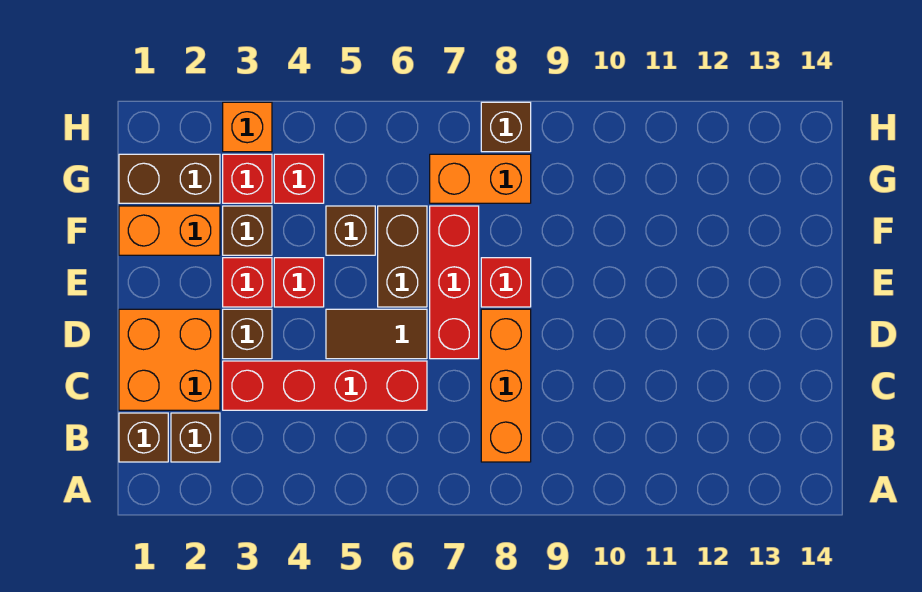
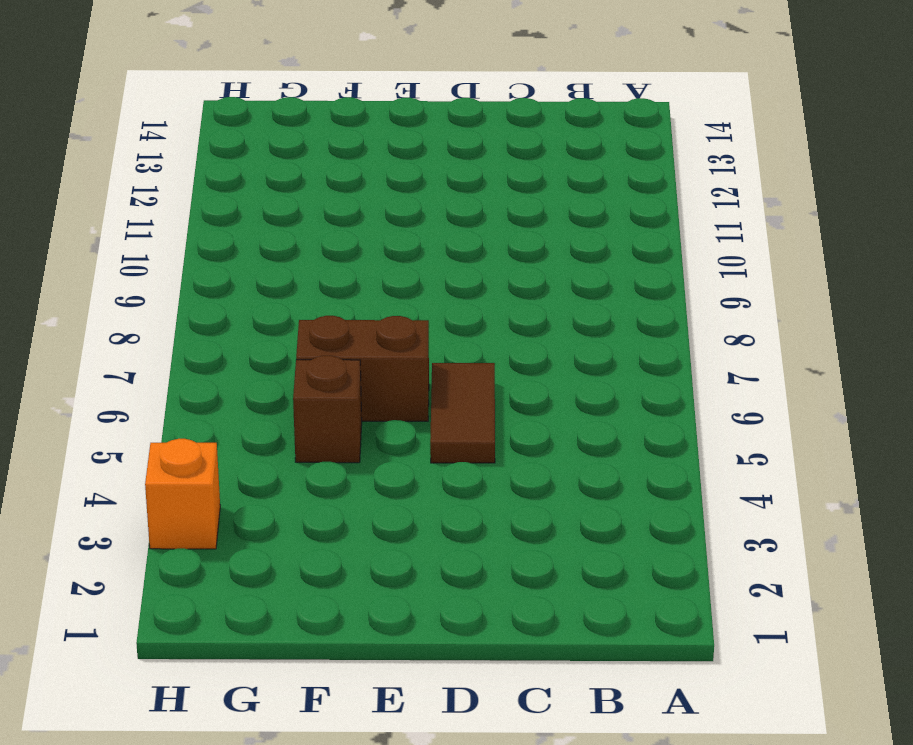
none -> brown 1x1 brick [119,413,168,462]
none -> brown 1x1 brick [171,413,220,462]
none -> orange 1x3 brick [481,309,531,462]

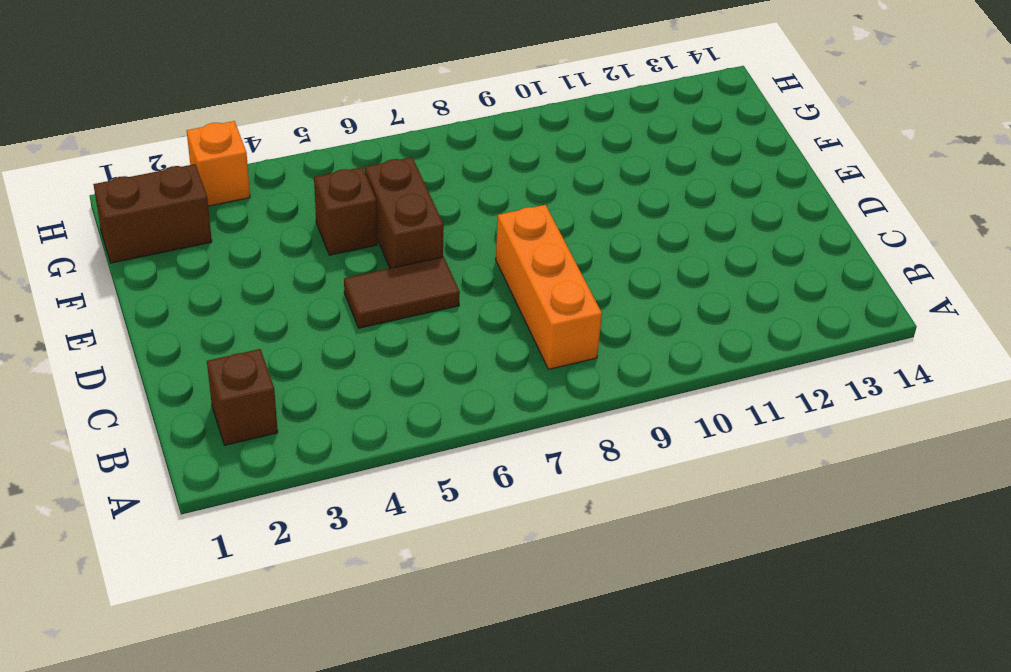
none -> brown 1x1 brick [119,413,168,462]
none -> orange 2x2 brick [119,309,220,410]
none -> red 1x4 brick [223,361,427,410]

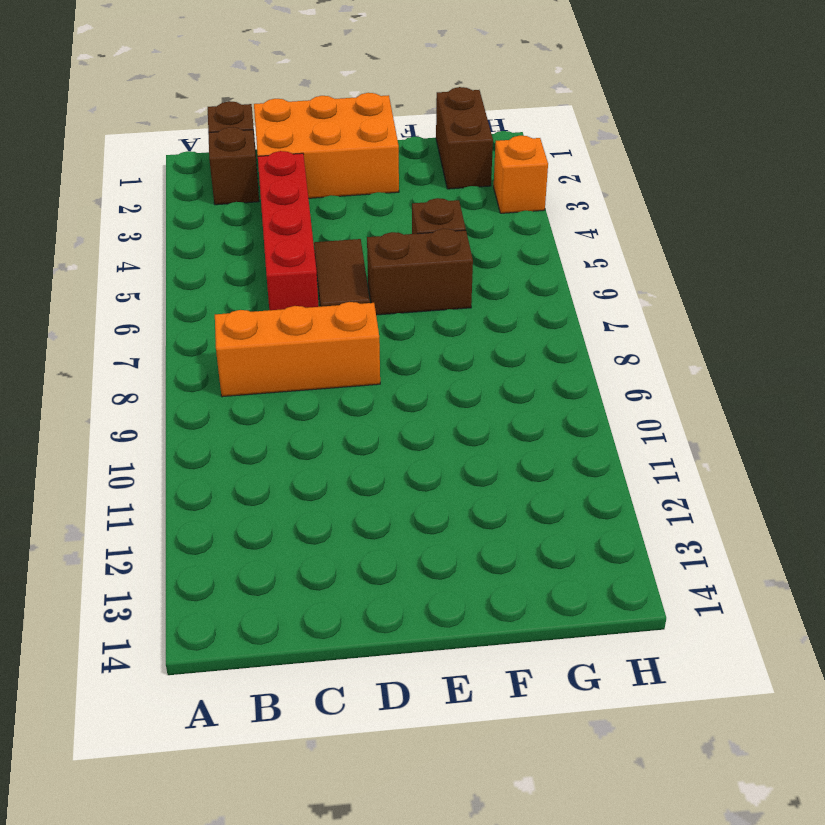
orange 2x3 brick [254,93,399,198] -> orange 2x2 brick [119,309,220,410]
none -> brown 1x1 brick [223,309,272,359]
none -> red 1x3 brick [430,206,479,359]
none -> red 1x1 brick [223,258,272,307]

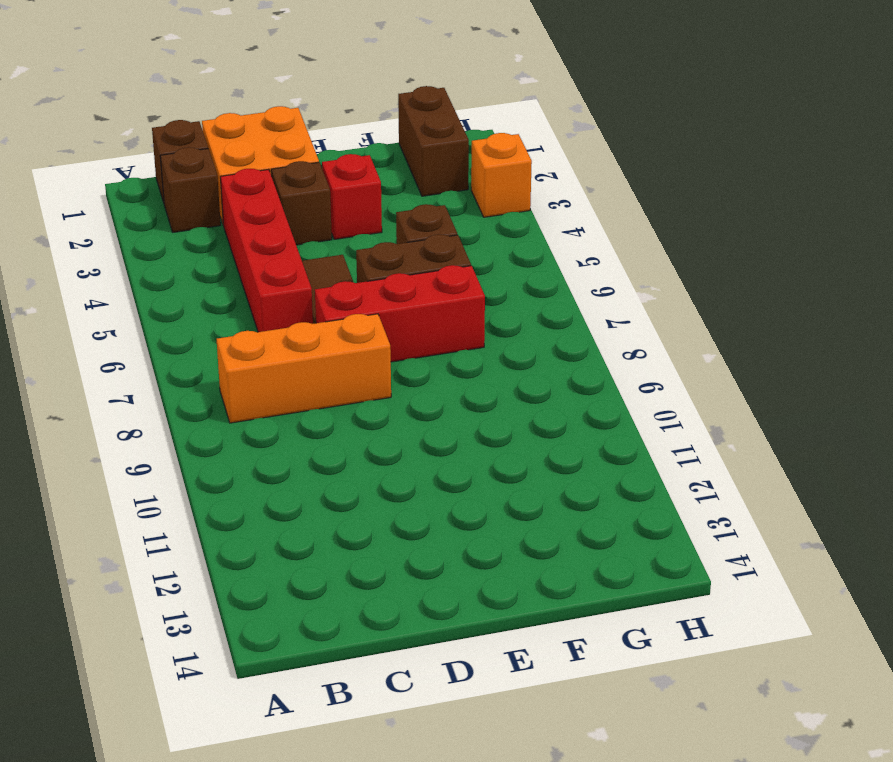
none -> red 1x1 brick [274,258,324,307]
none -> red 1x1 brick [481,258,531,307]
none -> orange 1x2 brick [119,206,220,255]

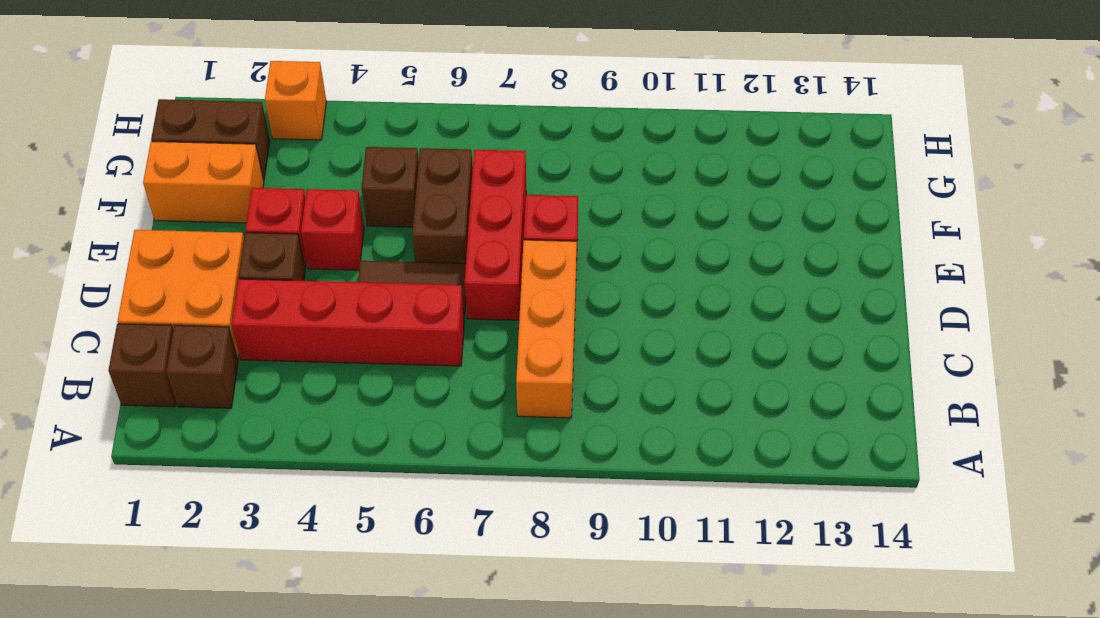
none -> brown 1x1 brick [223,206,272,255]
none -> red 1x1 brick [223,154,272,203]
none -> red 1x1 brick [274,154,324,203]

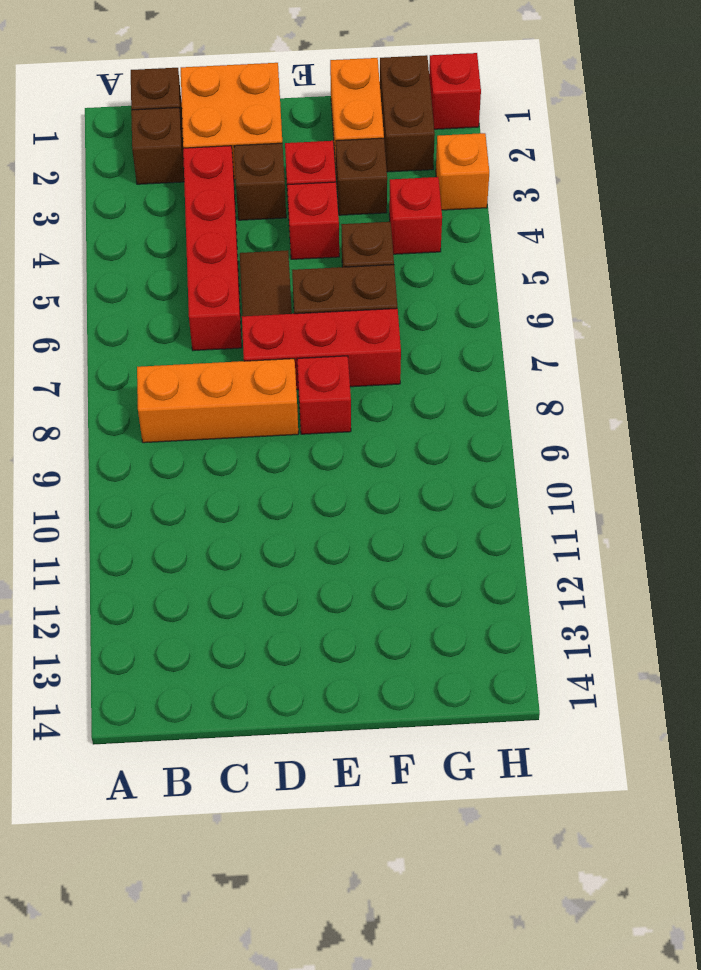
red 1x1 brick [429,53,481,129] -> red 1x1 brick moved to [223,154,272,203]
none -> orange 1x2 brick [430,154,531,203]
none -> brown 1x1 brick [481,102,531,152]

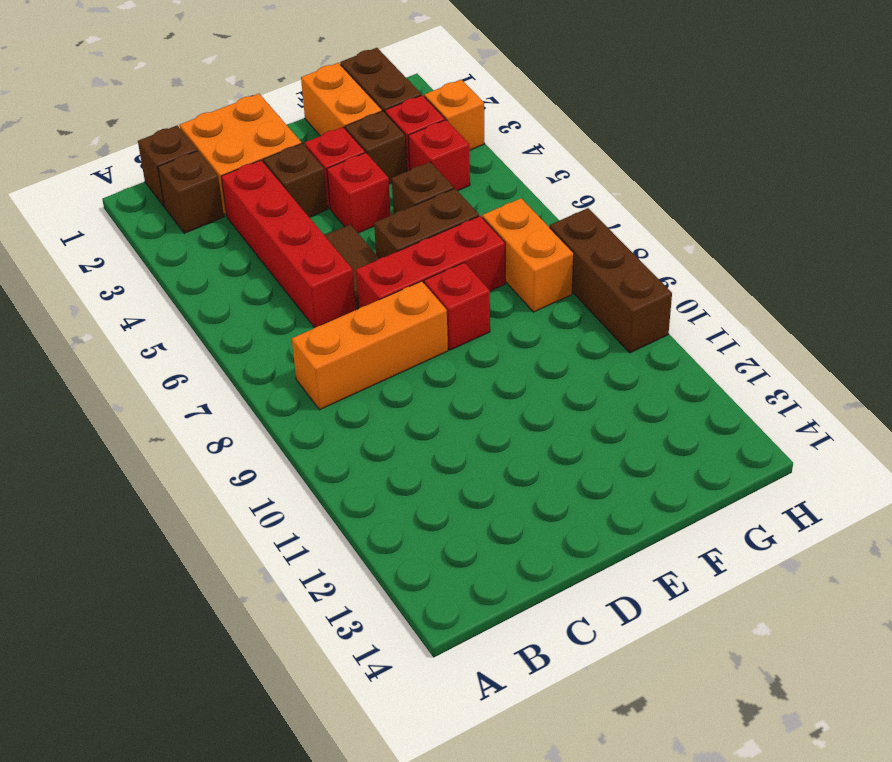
brown 1x3 brick [550,208,672,353] -> brown 1x1 brick [481,102,531,152]

